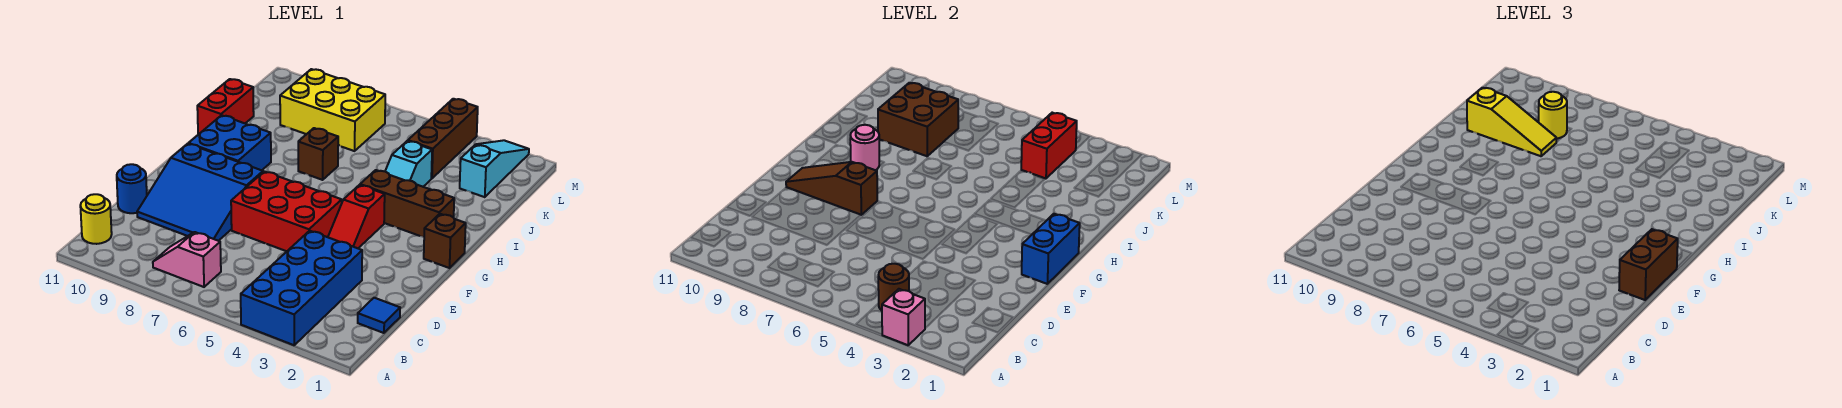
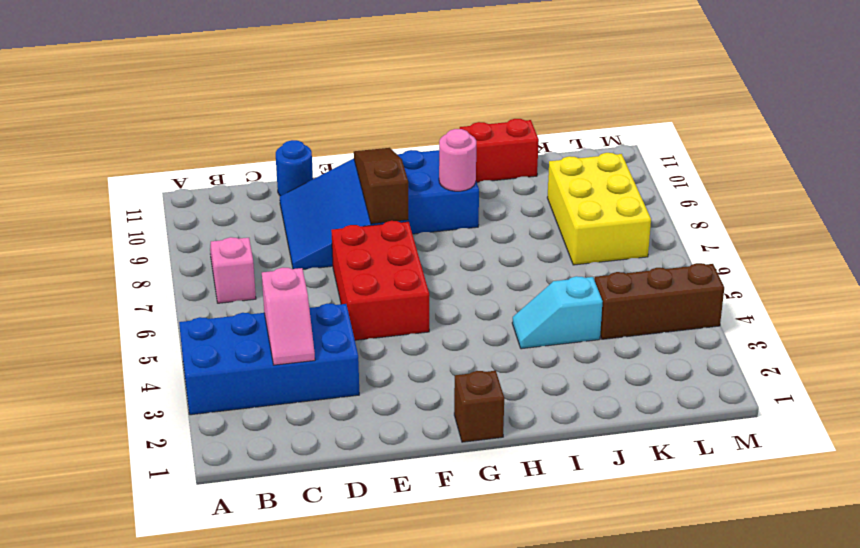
pink 1x2 slope [262,267,315,365] -> none
none -> yellow 1x1 round brick [80,194,112,244]
none -> blue 1x1 tile [358,298,400,333]
none -> red 1x2 slope [328,185,385,248]

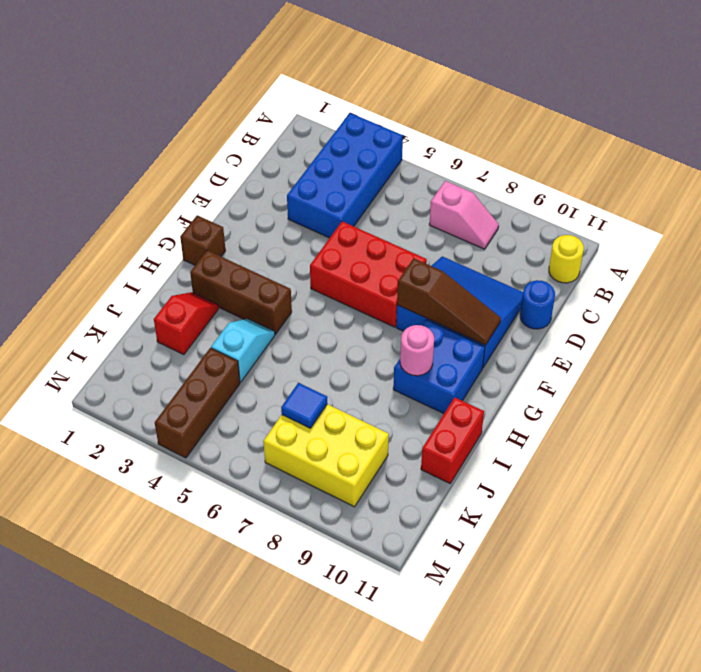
red 1x2 slope [154,292,219,355] -> red 1x2 slope moved to [328,185,385,248]
blue 1x1 tile [281,383,327,428] -> blue 1x1 tile moved to [358,298,400,333]
none -> brown 1x1 brick [298,128,338,180]
none -> cyan 1x3 slope [460,140,529,197]
none -> pink 1x1 brick [882,289,925,345]

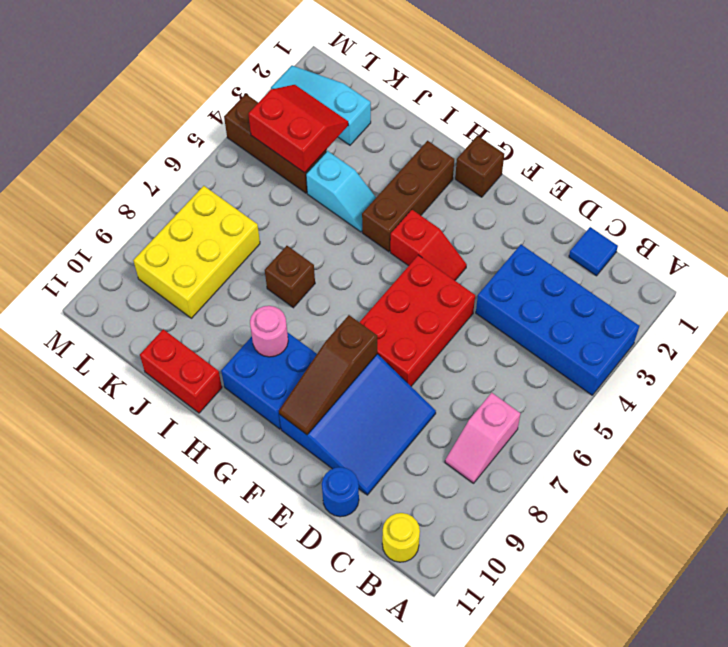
red 2x2 slope [248,85,348,173] -> red 1x2 brick [1021,113,1077,178]
none -> pink 1x1 brick [882,289,925,345]
none -> brown 1x1 round brick [878,264,909,311]
none -> blue 1x2 brick [1022,214,1080,284]

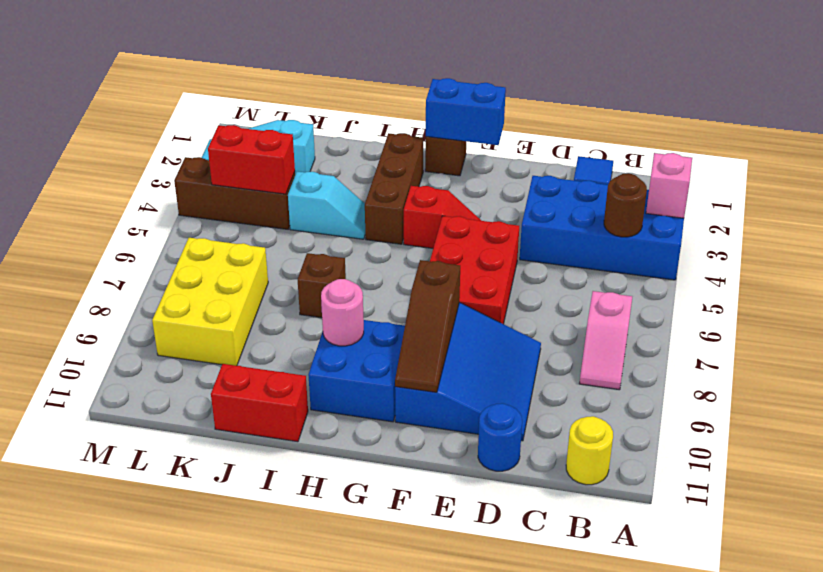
none -> brown 2x2 brick [878,83,958,156]
none -> brown 1x2 brick [1619,229,1678,300]
none -> yellow 1x3 slope [1467,88,1556,156]

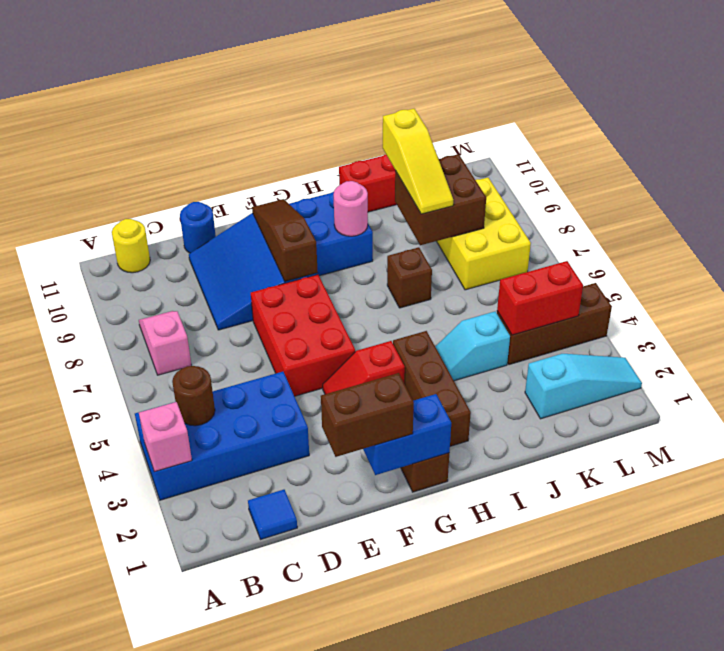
none -> yellow 1x1 round brick [1539,92,1567,139]

